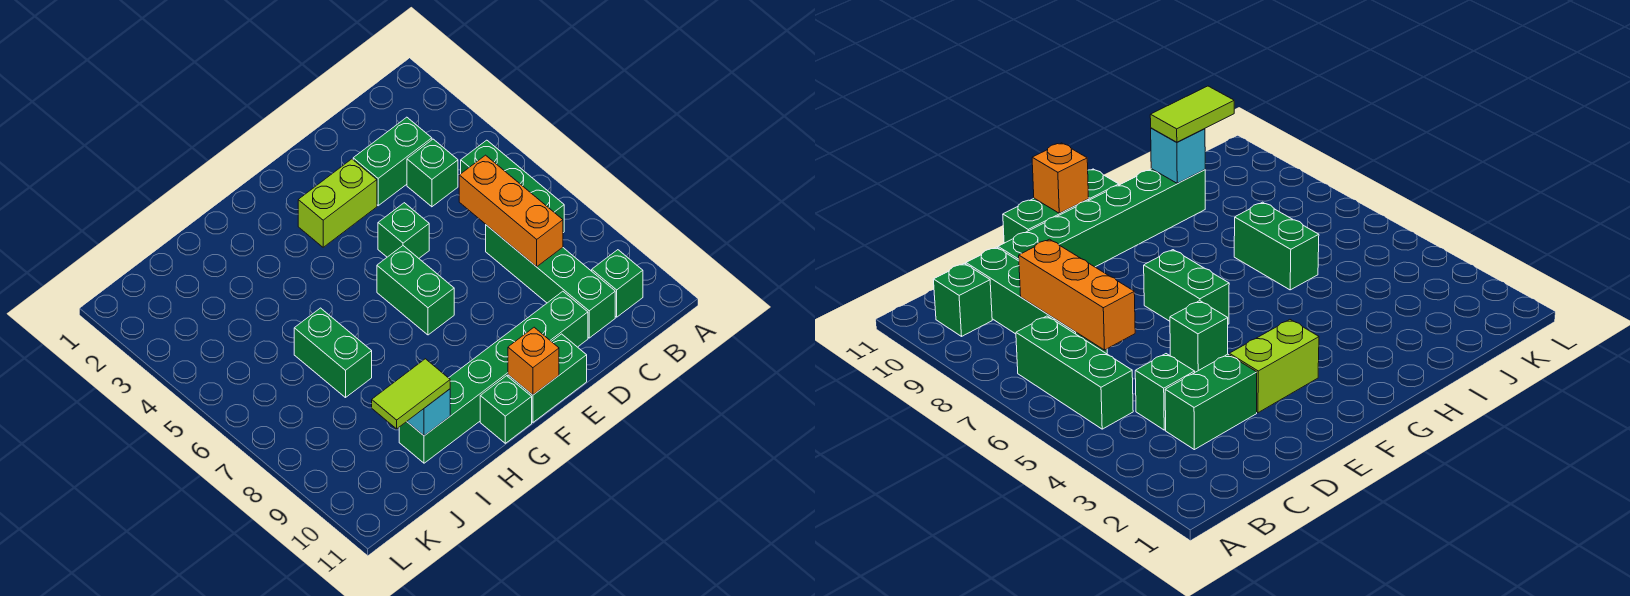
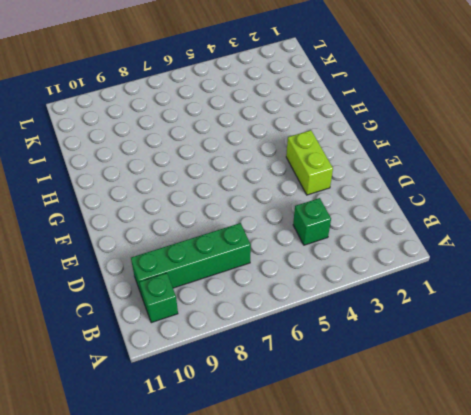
none -> green 1x3 brick [461,140,564,233]
none -> green 1x2 brick [353,117,432,206]
none -> green 1x6 brick [399,291,588,463]

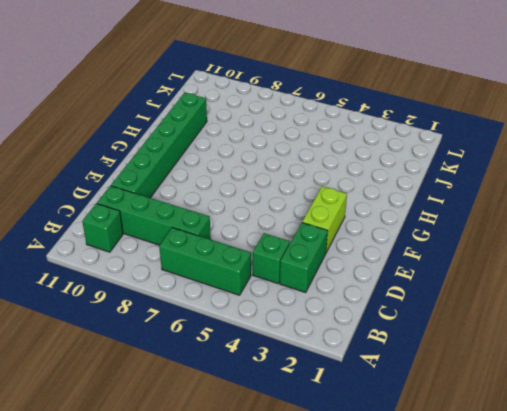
none -> green 1x1 brick [378,203,429,258]
none -> green 1x2 brick [508,334,587,422]
none -> green 1x2 brick [377,246,454,335]

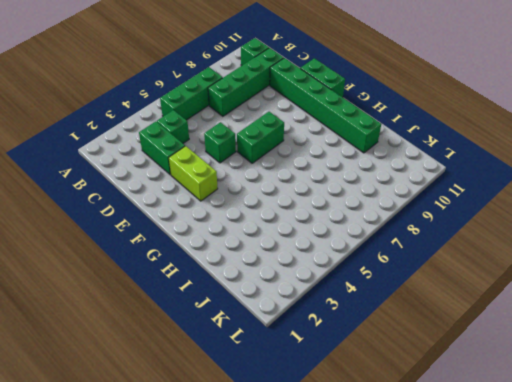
none -> green 1x1 brick [480,376,532,443]
none -> green 1x2 brick [294,308,372,398]
none -> orange 1x3 brick [459,155,563,267]

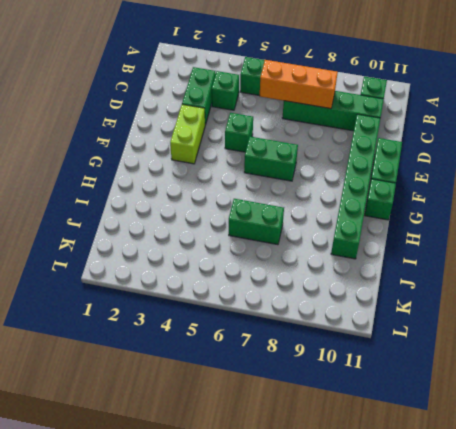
none -> orange 1x1 brick [508,327,559,395]
none -> cyan 1x1 brick [407,389,450,436]
none -> lime 1x2 tile [372,359,450,429]

